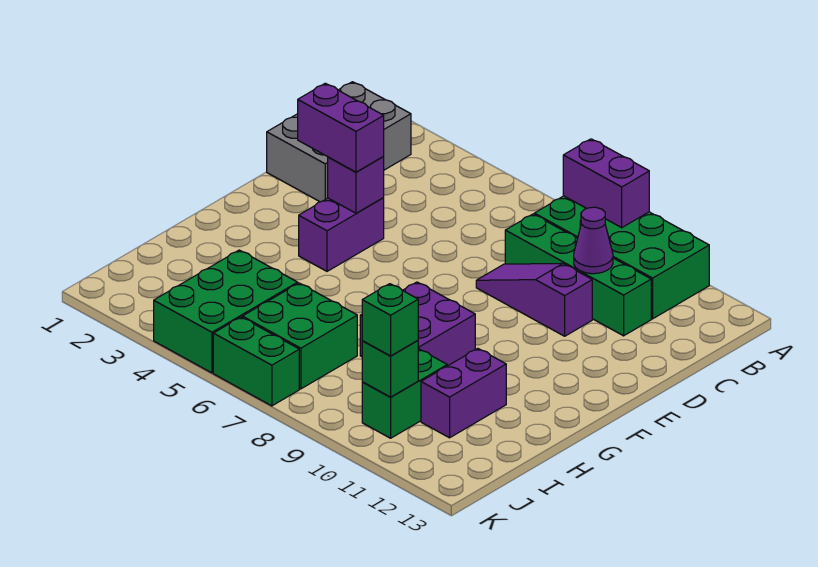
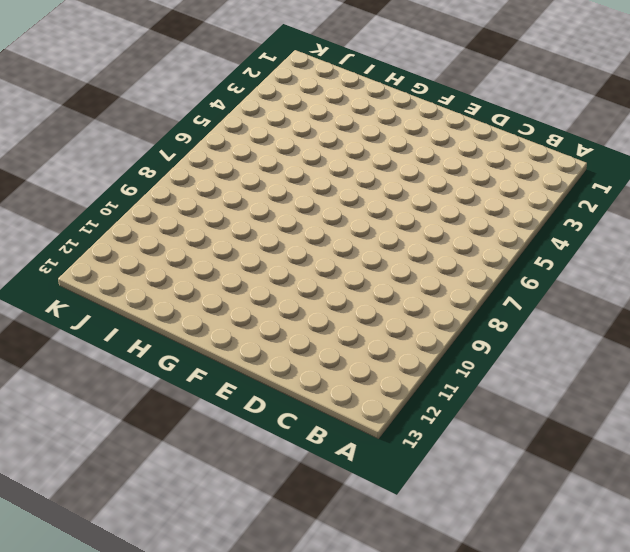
none -> green 2x4 brick [534,196,709,319]
none -> grey 2x3 brick [267,82,411,202]
none -> green 1x4 brick [505,214,651,336]

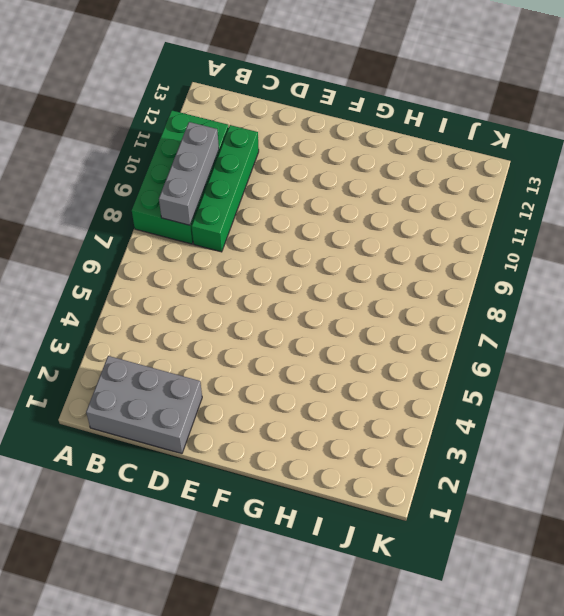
grey 1x3 brick [159,122,219,225] -> none
none -> purple 1x3 slope [476,263,592,336]
none -> purple 1x2 brick [299,198,384,271]
none -> purple 2x2 brick [360,282,475,366]

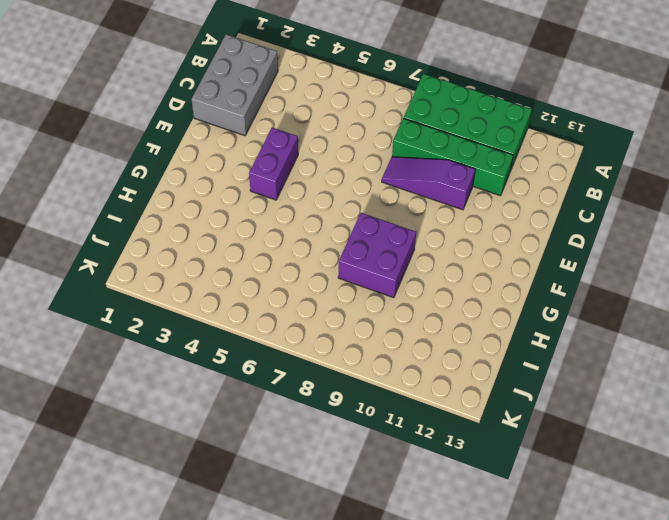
none -> purple 1x2 brick [421,348,506,438]
none -> green 2x3 brick [154,250,298,373]
none -> green 2x2 brick [242,283,357,389]

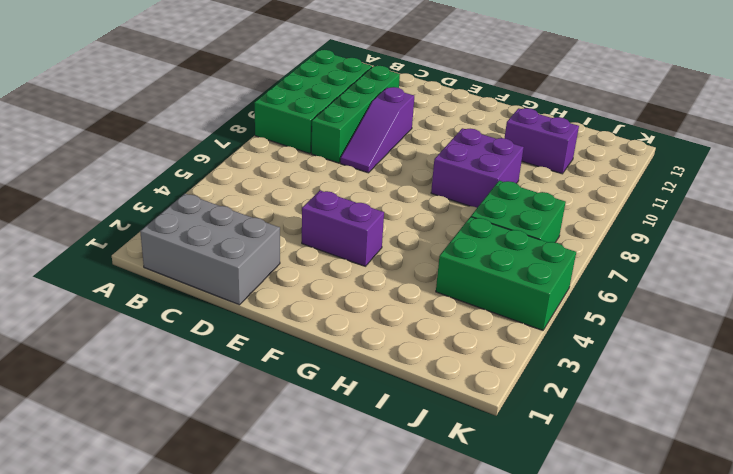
none -> green 1x2 brick [362,349,447,438]
none -> green 1x2 brick [213,317,299,406]
none -> purple 1x2 brick [563,139,649,228]

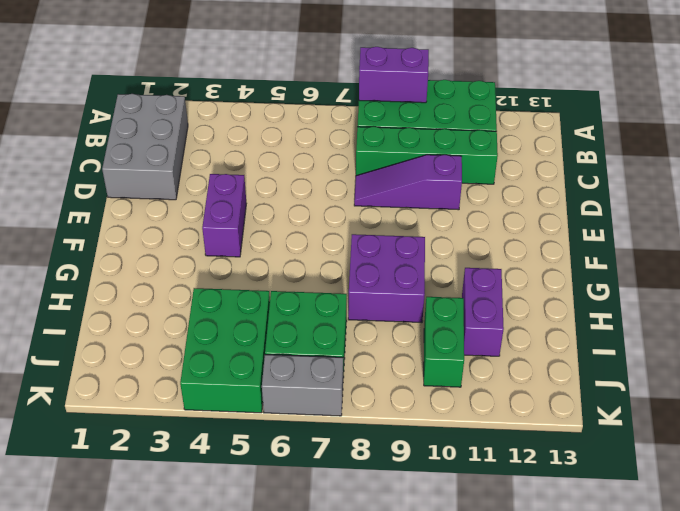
grey 1x2 brick [262,355,343,416] -> green 1x2 brick [213,317,299,406]
none -> purple 1x1 cone [574,207,613,274]
none -> purple 1x1 brick [328,156,384,213]
none -> green 1x1 brick [362,341,418,397]

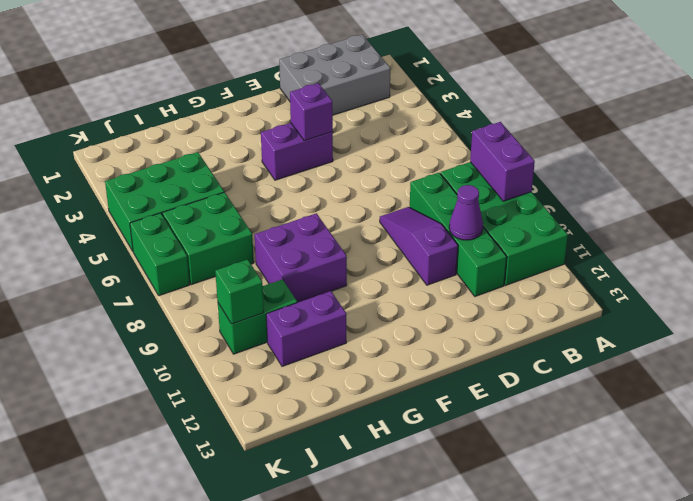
none -> purple 1x2 brick [298,83,384,172]
none -> green 1x1 brick [362,284,418,356]

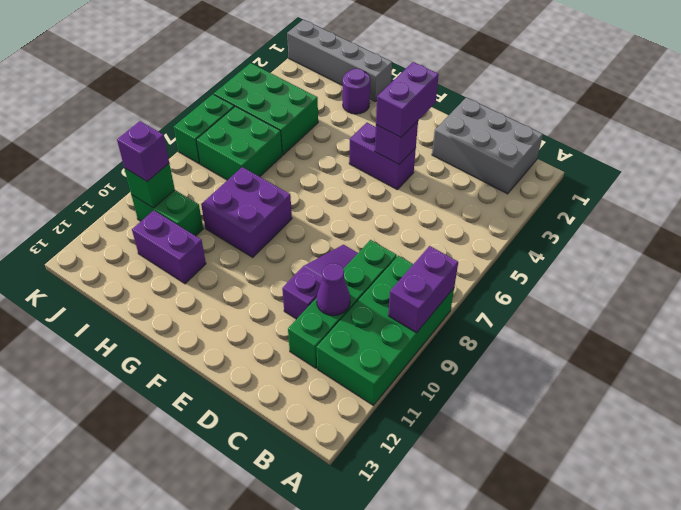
grey 1x4 brick [287,20,392,102] -> none
purple 1x1 round brick [343,69,370,114] -> none
purple 1x1 brick [117,121,169,181] -> green 1x1 brick [362,284,418,356]

